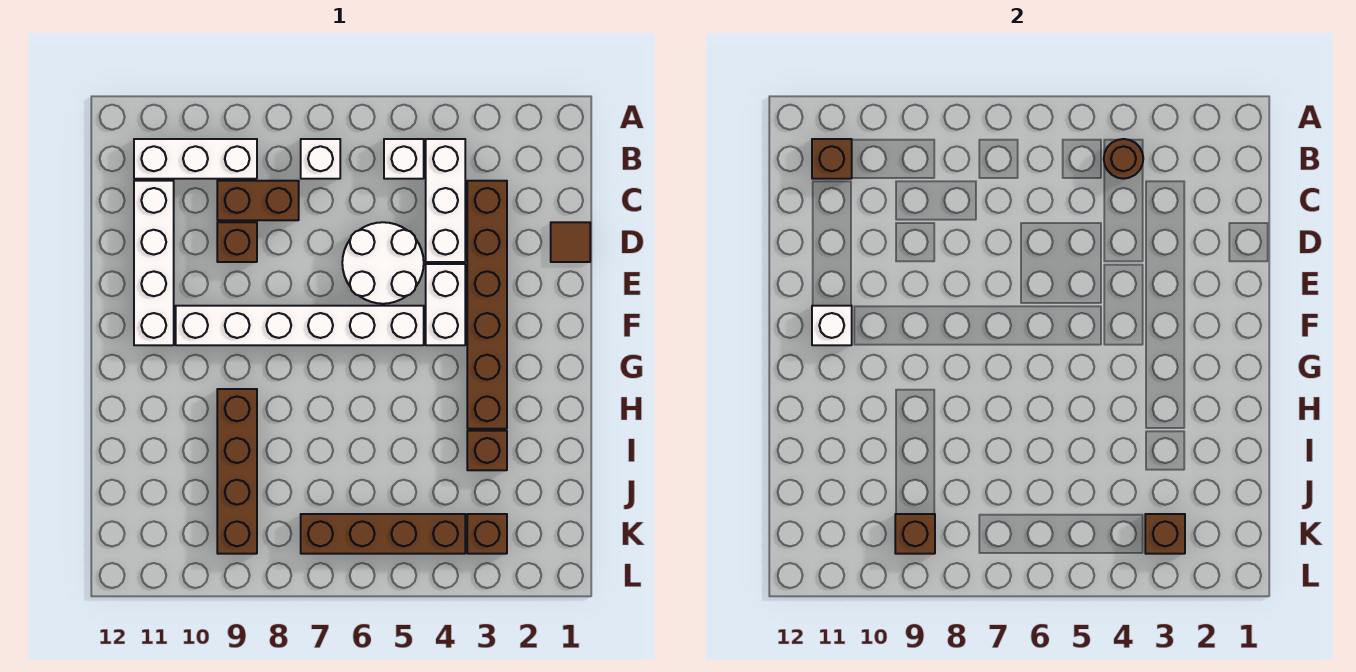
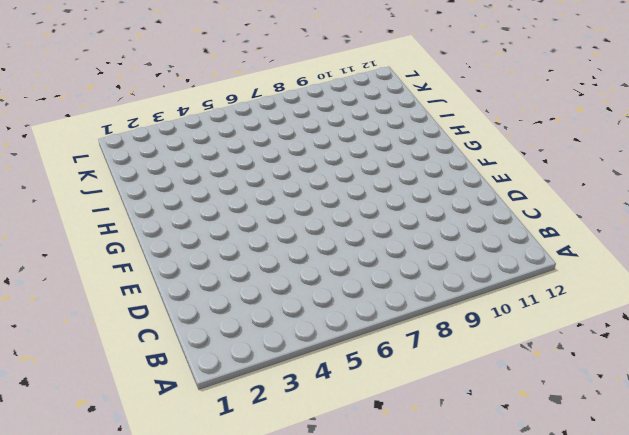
none -> white 1x3 brick [426,139,465,262]
none -> white 1x1 brick [384,139,424,179]
none -> white 1x1 brick [301,139,340,179]

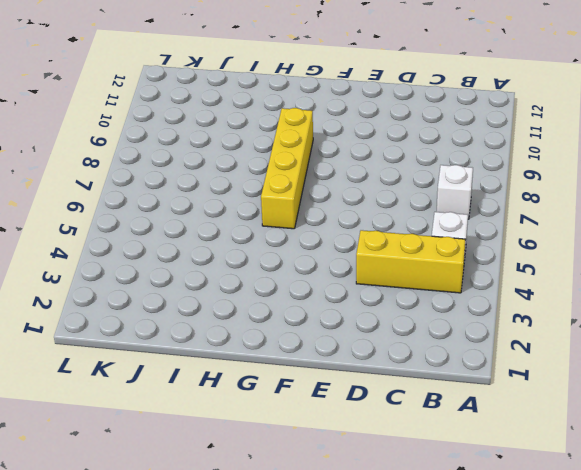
yellow 1x3 brick [356,230,466,293] -> white 1x3 brick [426,139,465,262]
yellow 1x4 brick [261,108,313,229] -> none
none -> white 1x3 brick [134,139,257,179]
none -> brown 1x6 brick [467,181,507,429]
none -> brown 1x2 brick [217,181,299,220]

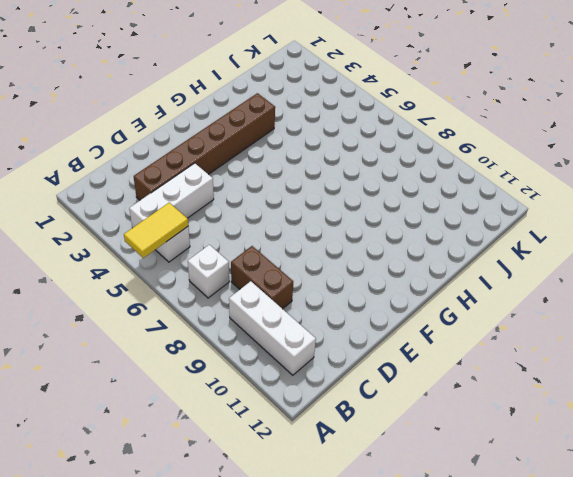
yellow 1x2 tile [124,203,188,258] -> none
none -> white 1x4 brick [134,181,174,345]
none -> brown 1x1 tile [551,222,590,262]
none -> white 2x2 round brick [342,222,424,304]

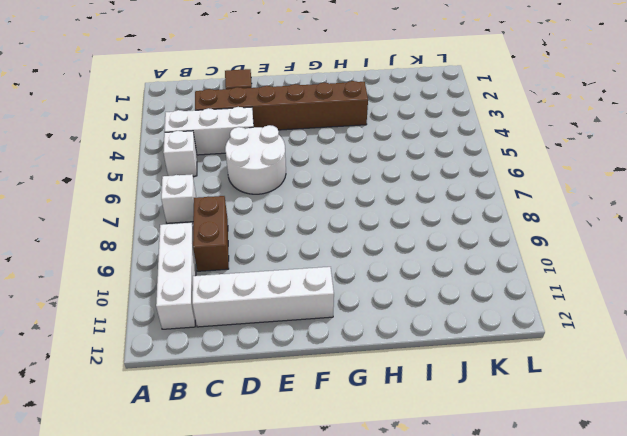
none -> brown 1x1 brick [217,222,257,262]
none -> white 1x2 brick [426,264,465,345]
none -> white 1x6 brick [176,306,424,345]

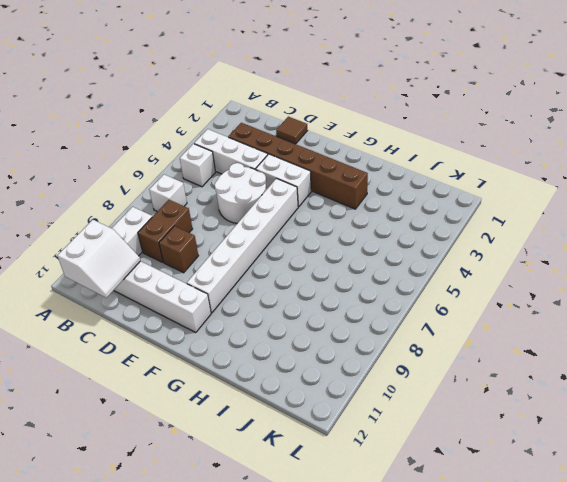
white 2x2 slope [57,220,140,298] -> brown 1x1 brick [812,139,852,179]
none -> brown 1x4 brick [217,389,257,554]
none -> brown 1x1 brick [467,431,507,470]
none -> brown 1x1 brick [467,514,507,554]

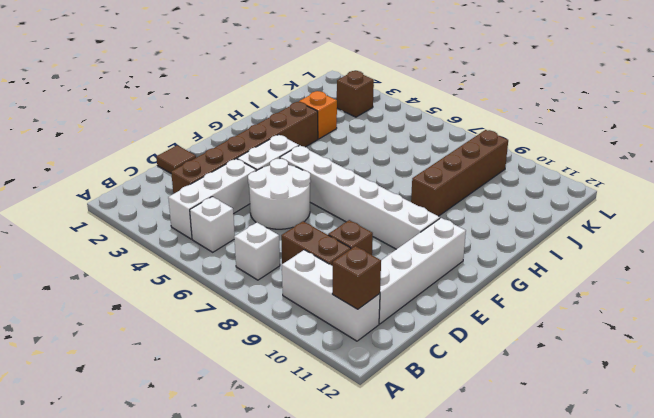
orange 1x1 brick [299,91,337,139] -> brown 1x1 brick [467,431,507,470]
none -> brown 1x4 brick [301,514,465,554]
none -> brown 1x1 round brick [1104,139,1143,179]
none -> white 1x1 brick [812,306,852,345]

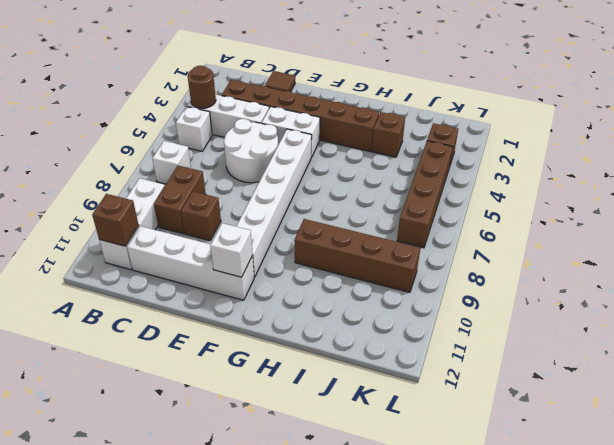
none -> brown 1x1 brick [1145,514,1185,554]
none -> brown 1x1 brick [895,514,935,554]

